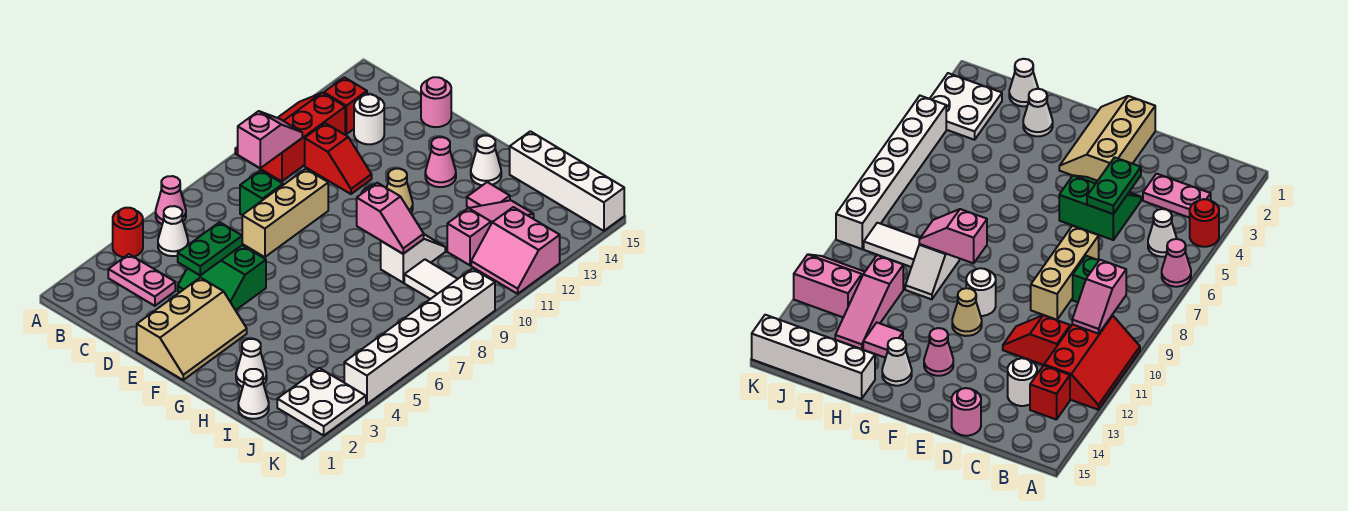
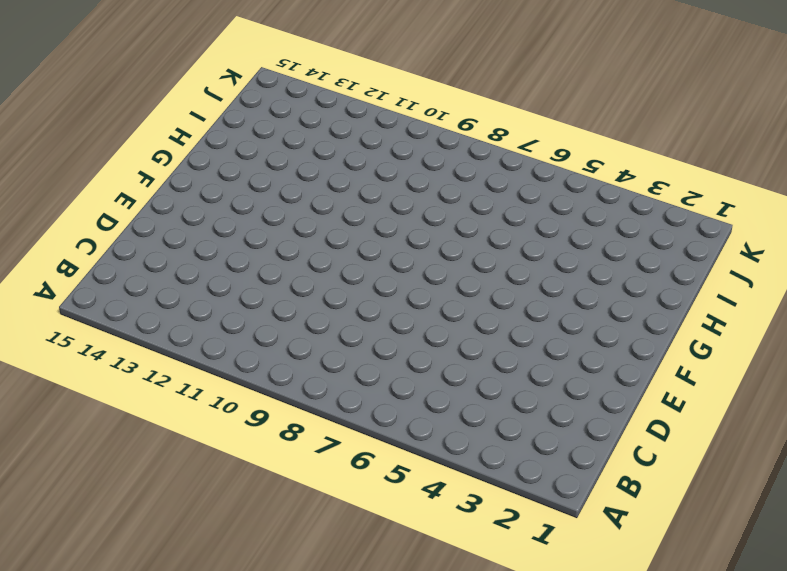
none -> red 1x1 round brick [113,208,143,257]
none -> pink 1x1 cone [156,176,186,224]
none -> red 2x3 slope [235,93,345,181]
none -> pink 1x2 plate [108,254,175,306]

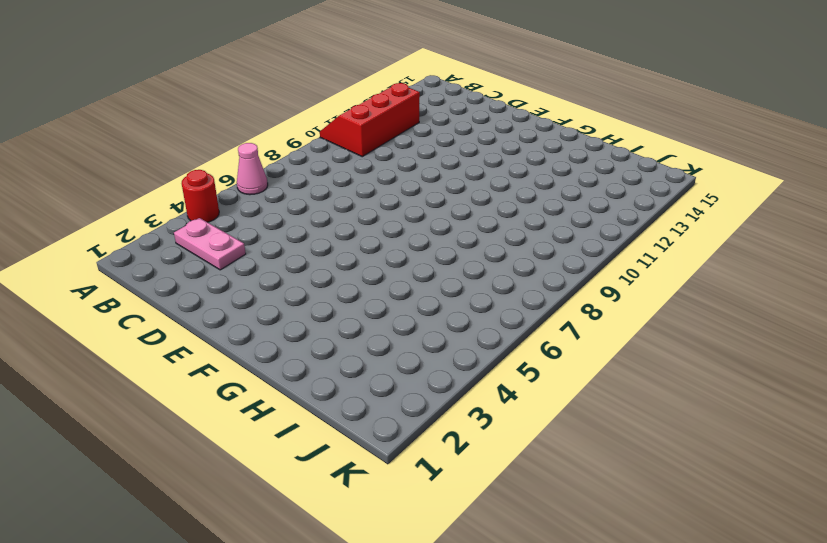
none -> white 1x1 cone [158,206,188,256]
none -> red 1x1 brick [324,77,367,134]
none -> green 1x1 brick [240,170,283,215]
none -> red 1x2 slope [305,123,372,194]

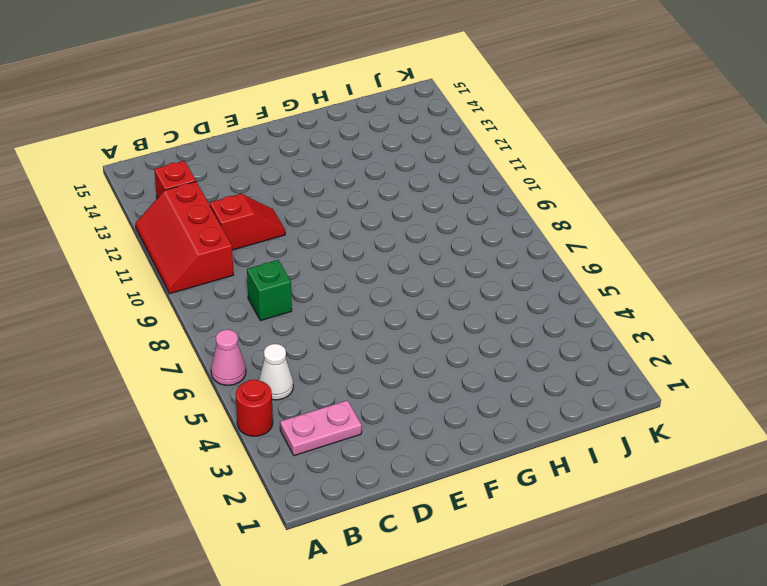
none -> white 1x1 round brick [354,94,384,144]
none -> green 2x2 slope [178,245,266,310]
none -> tan 1x3 brick [242,169,328,257]
none -> pink 1x1 round brick [421,77,451,127]

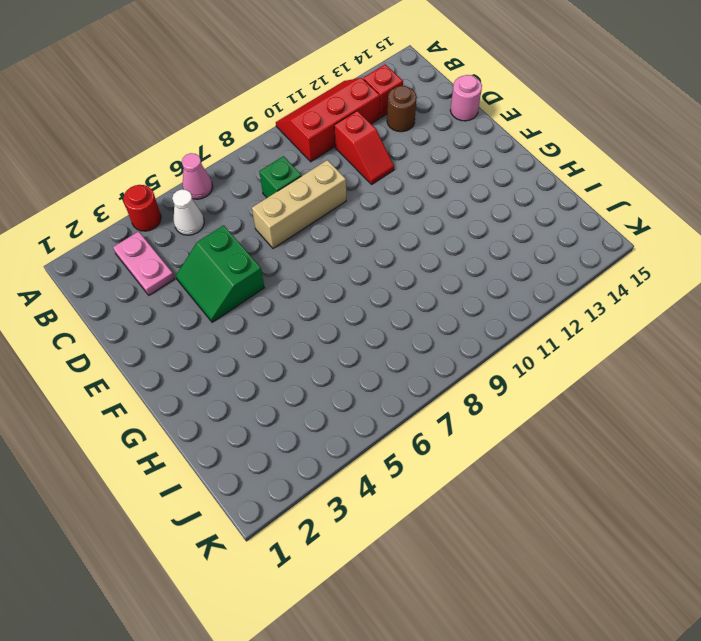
brown 1x1 round brick [387,86,417,132] -> white 1x1 round brick [354,94,384,144]
none -> tan 2x3 slope [137,278,247,380]
none -> white 1x1 round brick [966,268,996,316]
none -> tan 1x1 cone [387,169,413,213]
none -> pink 1x1 cone [425,137,456,187]

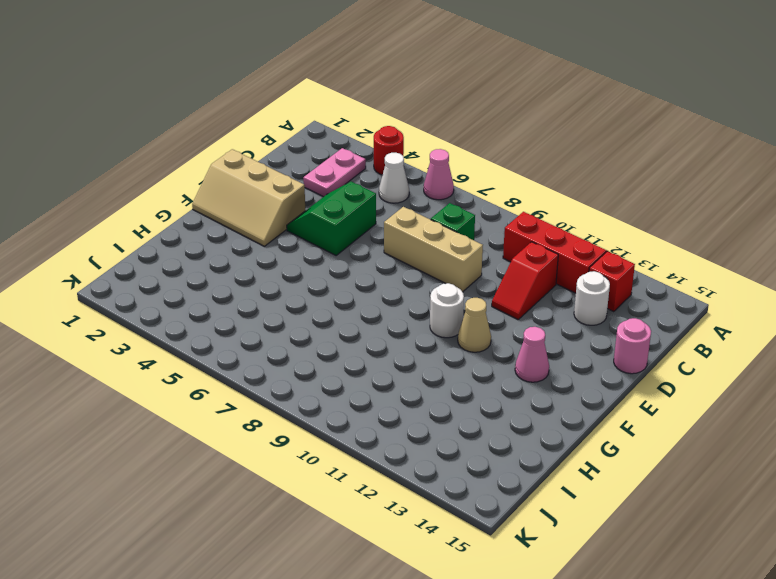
none -> white 1x1 cone [471,136,501,185]
none -> white 1x1 cone [236,339,267,387]
none -> white 1x2 slope [381,234,445,283]
none -> pink 1x1 tile [467,182,510,208]

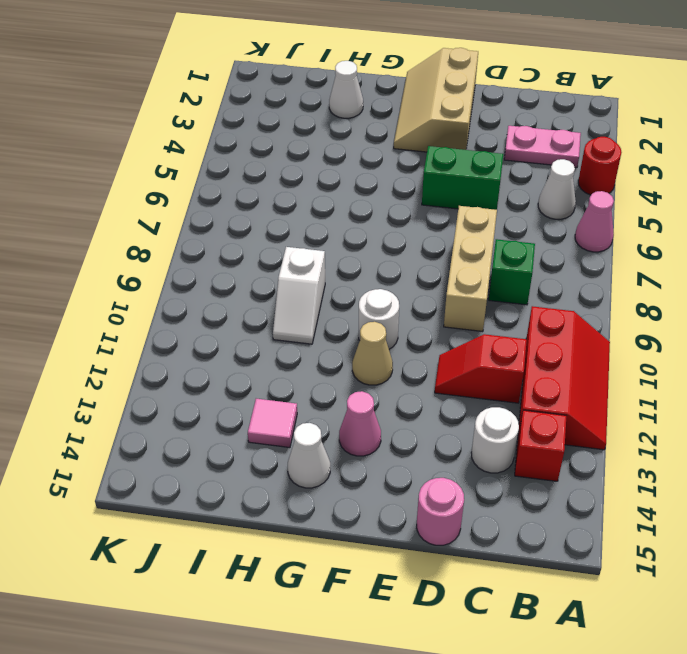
none -> white 1x4 brick [510,131,624,231]
none -> white 1x1 cone [238,369,269,419]
none -> white 1x2 tile [404,259,457,299]
none -> pink 1x3 slope [447,200,534,265]

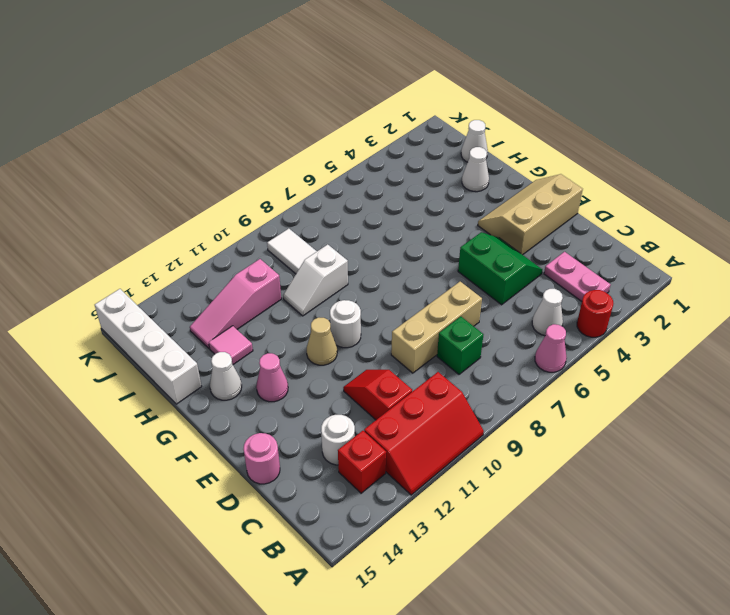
none -> white 2x2 plate [277,368,366,435]
none -> pink 2x2 slope [471,207,560,294]
none -> white 1x6 brick [344,269,495,404]
none -> pink 1x2 slope [238,111,302,168]

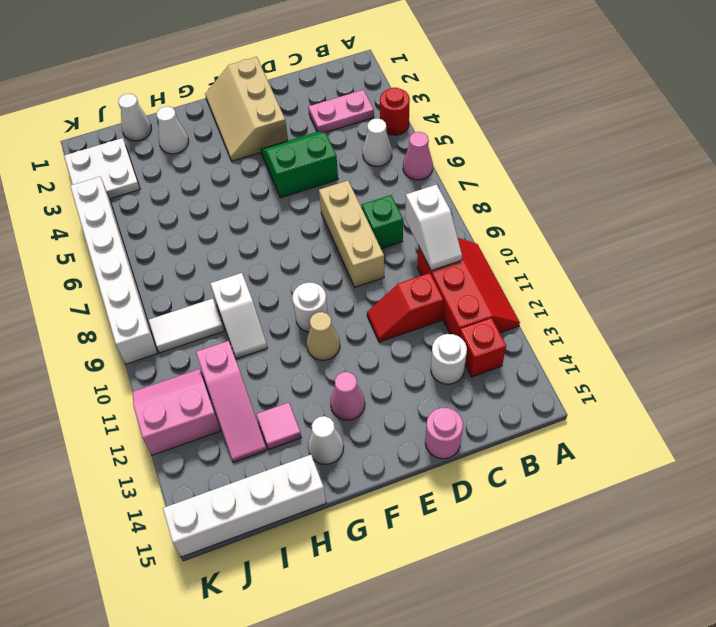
white 1x2 slope [405,185,462,271] -> pink 1x2 slope [238,111,302,168]
none -> green 1x2 plate [178,222,242,275]
none -> pink 1x2 slope [357,183,424,254]

